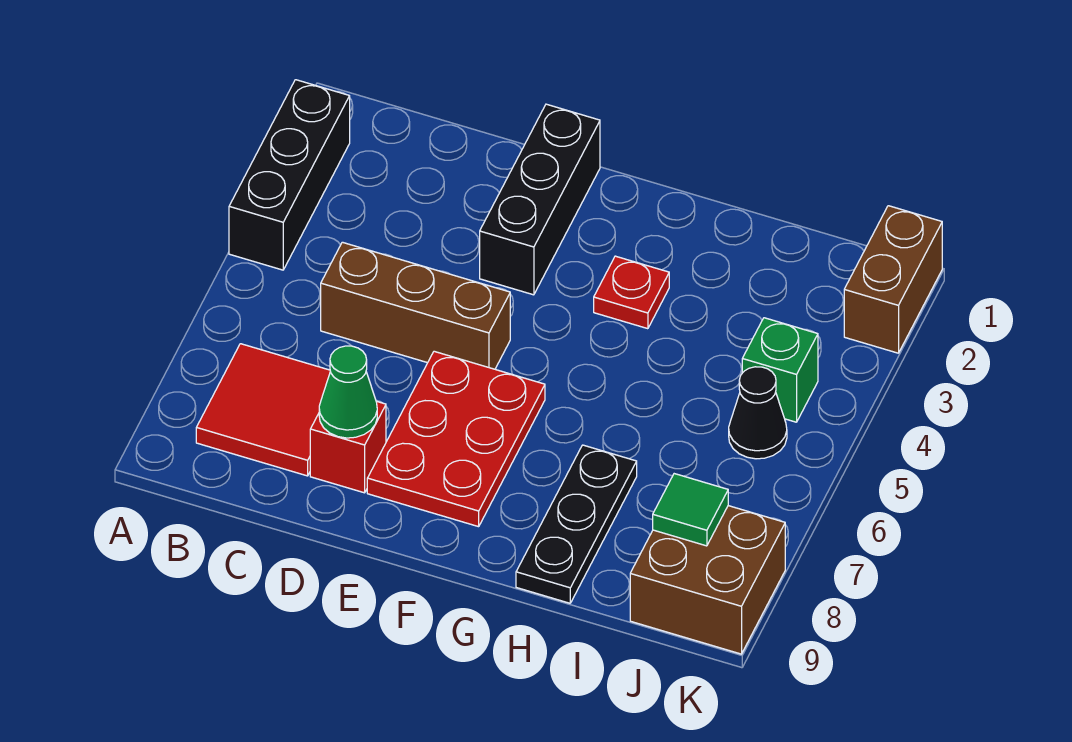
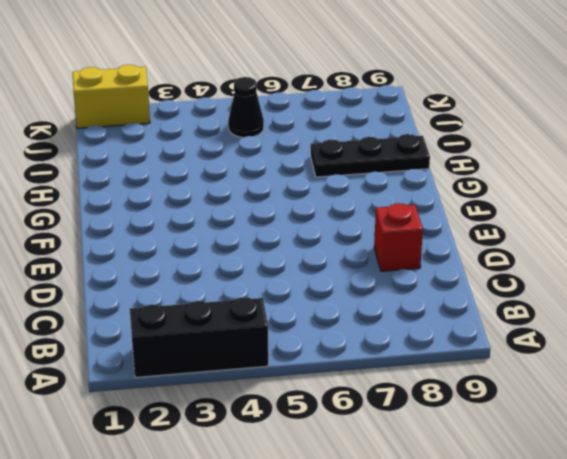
yellow 1x2 brick [73,65,150,128] -> brown 1x2 brick [844,206,942,353]
none -> red 2x2 tile [196,344,330,476]
none -> brown 1x3 brick [321,242,510,369]
none -> black 1x3 brick [480,104,600,295]

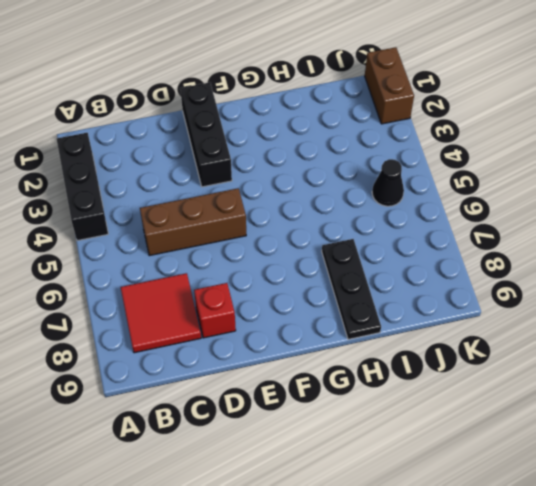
none -> red 2x3 plate [367,351,545,527]
none -> red 1x1 plate [594,256,669,329]
none -> green 1x1 brick [742,318,818,422]

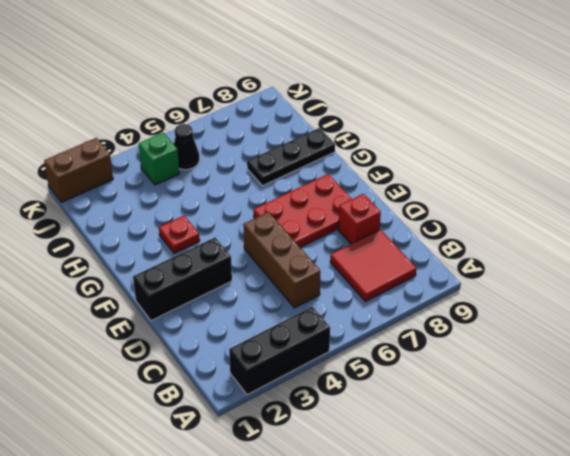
none -> brown 2x2 brick [630,506,785,654]
none -> green 1x1 cone [319,346,377,438]
none -> green 1x1 tile [653,474,728,546]

